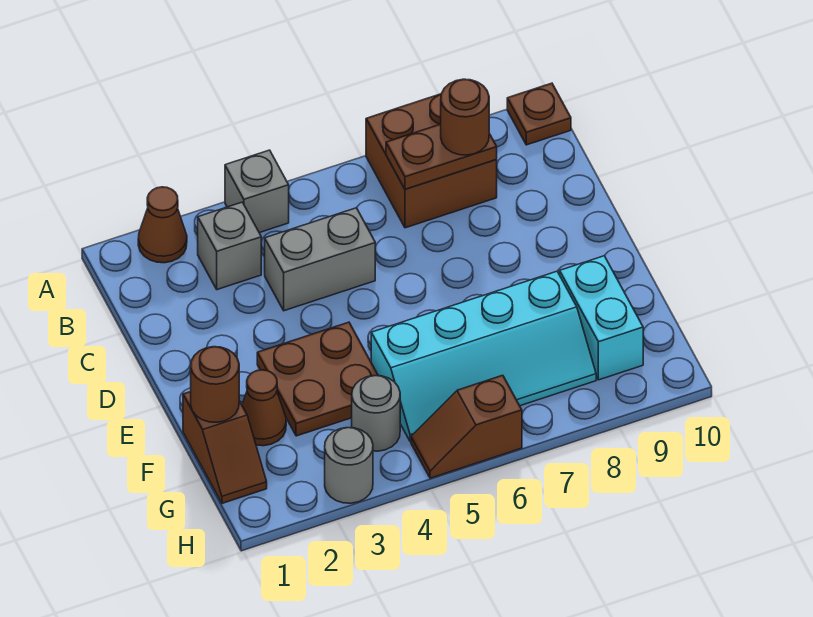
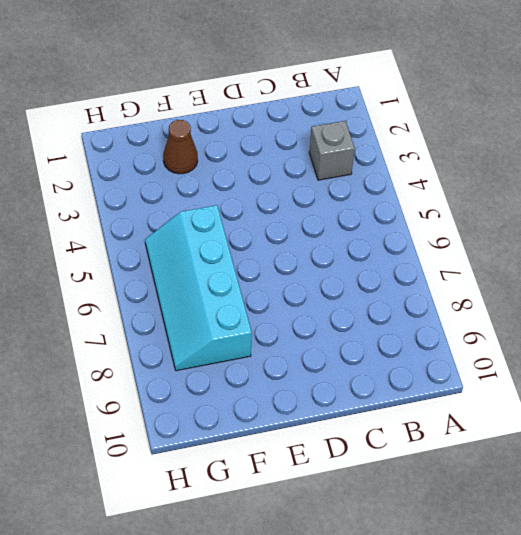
none -> brown 1x1 cone [138,187,187,263]
none -> grey 1x1 brick [225,150,289,233]
none -> brown 2x2 brick [366,94,497,228]

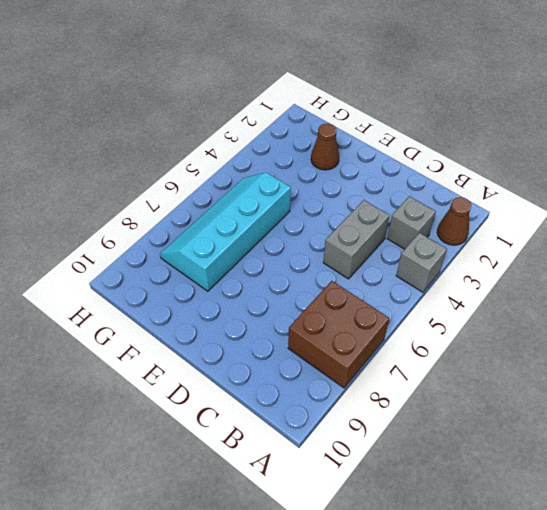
none -> brown 1x1 plate [507,83,571,145]
none -> brown 2x2 plate [257,322,378,436]
none -> brown 1x2 slope [183,392,267,503]

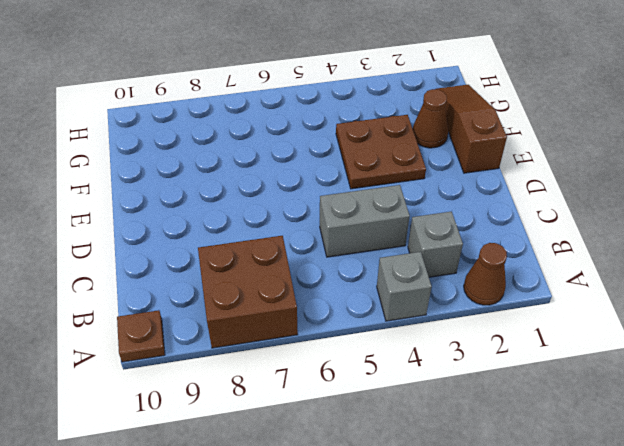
brown 1x3 slope [437,85,507,173] -> brown 1x2 slope [183,392,267,503]
none -> cyan 2x4 slope [371,271,596,442]
none -> cyan 1x2 brick [560,256,643,380]
none -> grey 1x1 round brick [352,376,400,451]

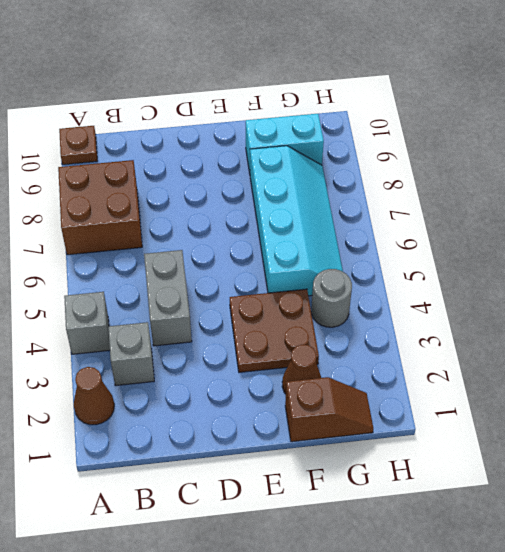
none -> grey 1x1 round brick [325,428,373,503]
none -> brown 1x2 slope [411,375,522,478]
none -> brown 1x2 plate [386,124,497,189]

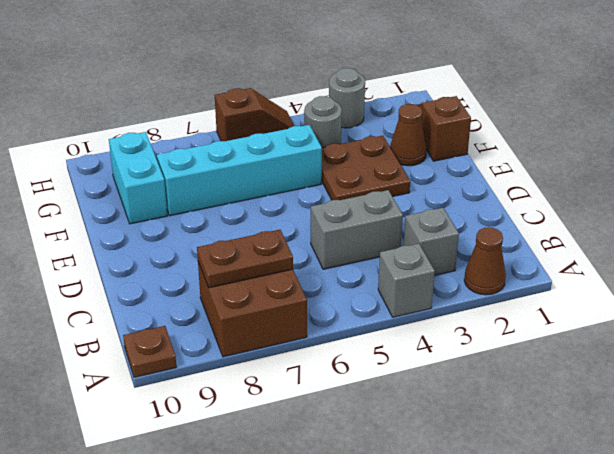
none -> brown 1x1 round brick [191,347,239,422]
none -> brown 1x1 round brick [441,79,489,155]

